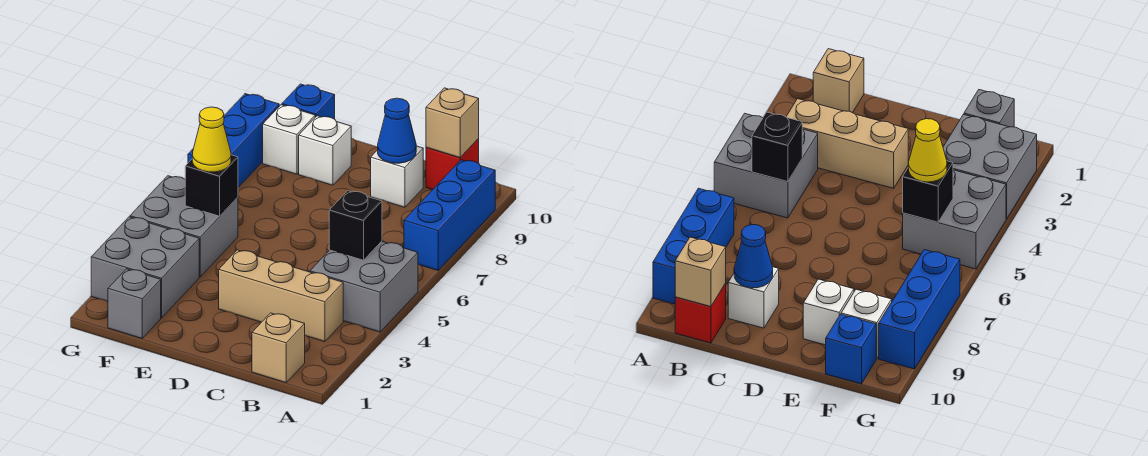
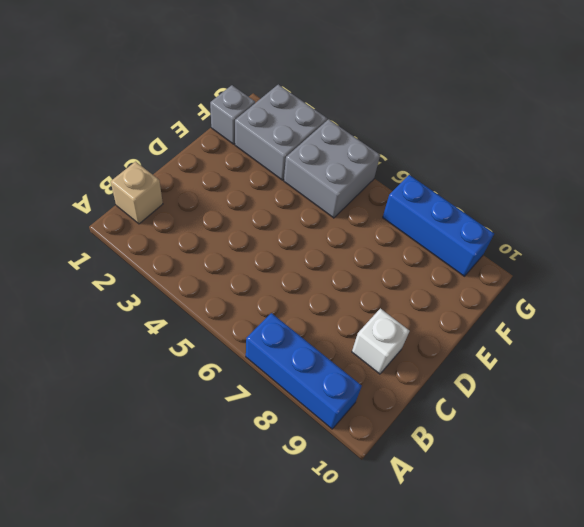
none -> grey 2x2 brick [310,241,418,332]
none -> tan 1x3 brick [219,250,343,342]
none -> red 1x1 brick [426,139,479,190]

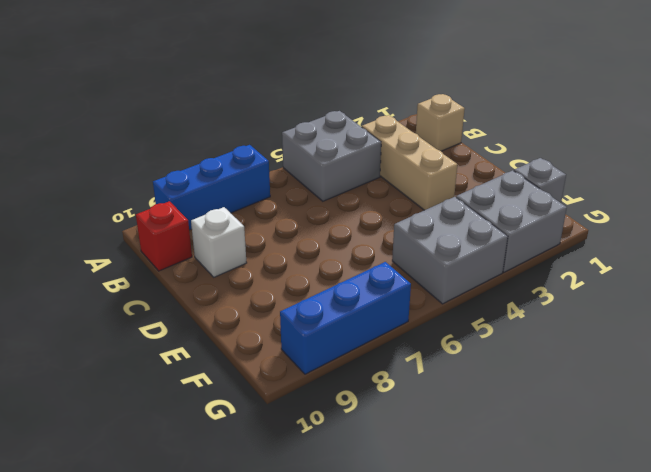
none -> white 1x1 brick [299,116,351,185]
none -> white 1x1 brick [263,105,315,174]
none -> blue 1x1 brick [282,84,335,119]

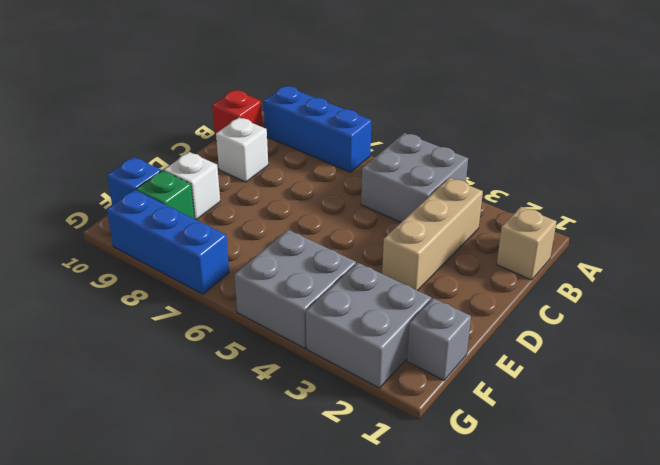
green 1x1 brick [136,170,194,219] -> white 1x1 brick [263,105,315,174]
none -> black 1x1 brick [329,191,382,260]
none -> tan 1x1 brick [426,88,479,158]
none -> blue 1x1 cone [378,98,416,163]

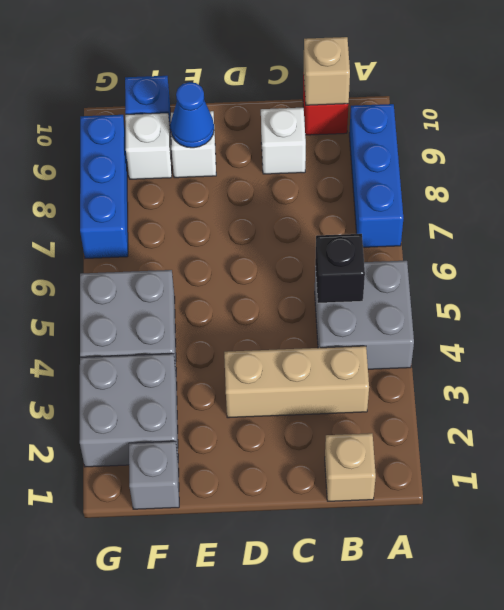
blue 1x1 cone [171,82,214,148] -> blue 1x1 cone moved to [378,98,416,163]
none -> black 1x1 brick [185,155,238,216]
none -> yellow 1x1 cone [192,107,231,172]

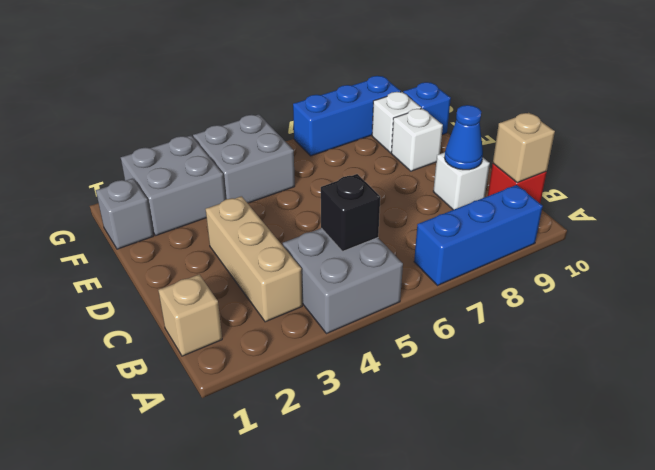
none -> black 1x1 brick [185,155,238,216]
none -> yellow 1x1 cone [192,107,231,172]

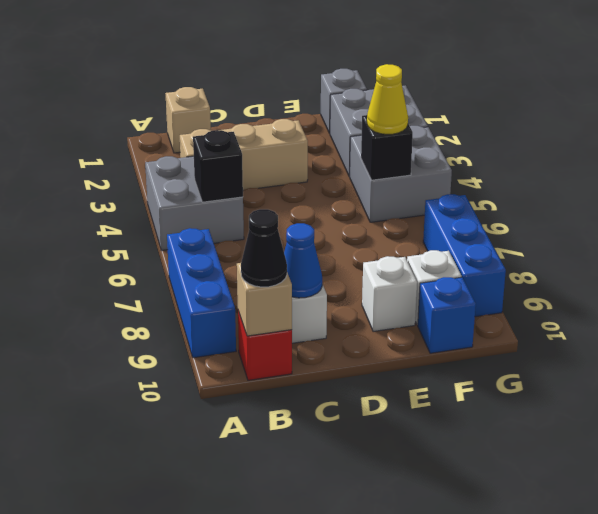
black 1x1 cone [241,209,287,287] -> none

